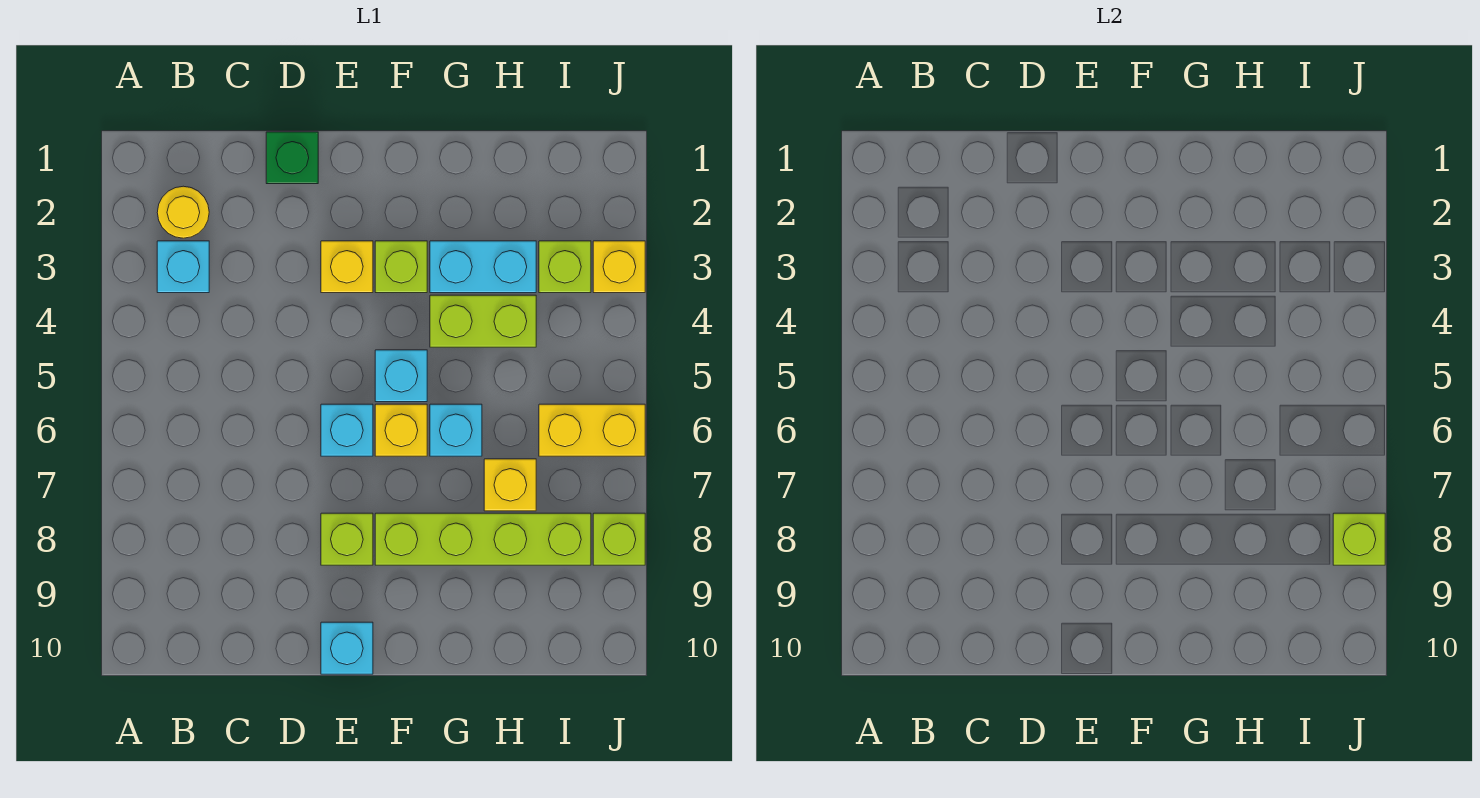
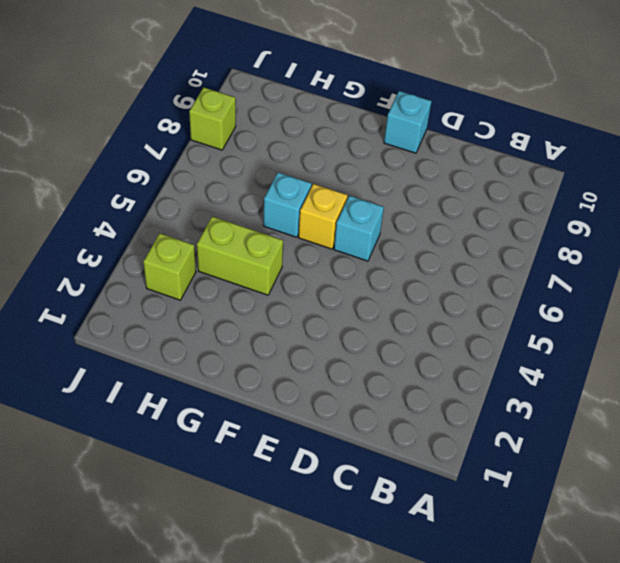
none -> yellow 1x1 round brick [157,186,209,238]
none -> cyan 1x1 brick [157,241,209,293]
none -> green 1x1 brick [266,132,318,184]

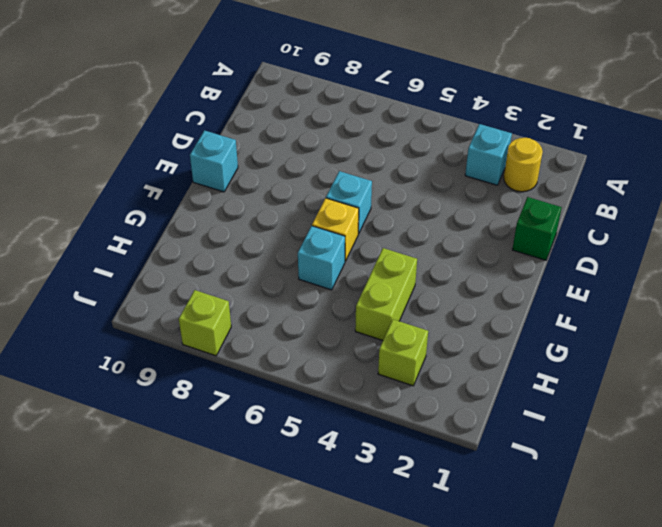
none -> yellow 1x1 brick [321,241,373,293]
none -> lime 1x1 brick [321,513,373,565]
none -> lime 1x1 brick [375,241,427,293]

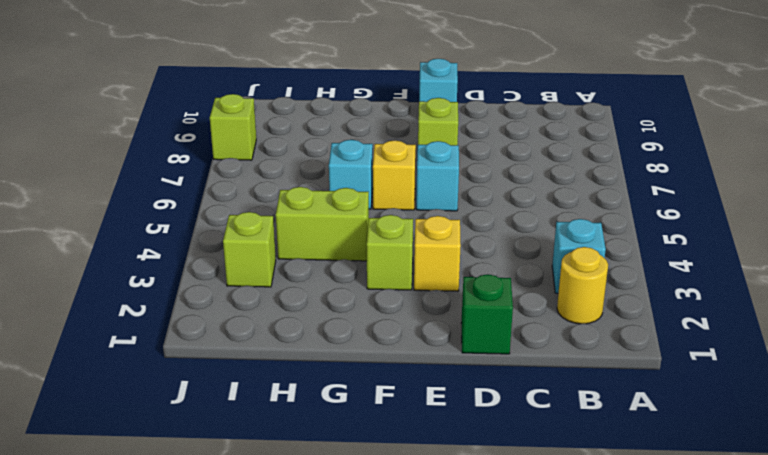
none -> cyan 1x1 brick [375,350,427,402]
none -> lime 1x4 brick [375,513,591,565]
none -> cyan 1x2 brick [430,241,536,293]

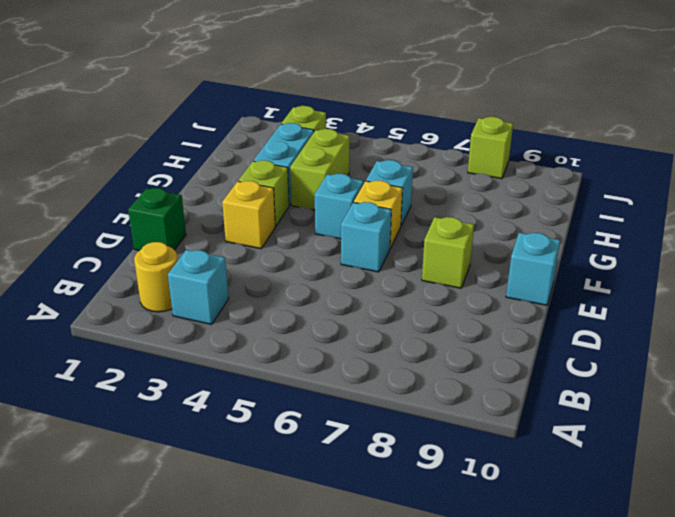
none -> lime 1x4 brick [375,513,591,565]
none -> yellow 1x1 brick [484,459,536,511]
none -> yellow 1x2 brick [539,404,645,456]

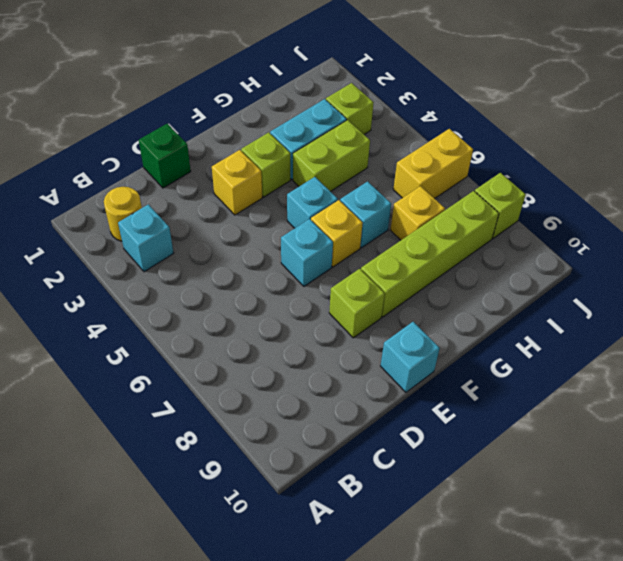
none -> yellow 1x1 brick [593,241,645,293]
none -> lime 1x1 brick [1333,513,1385,565]

